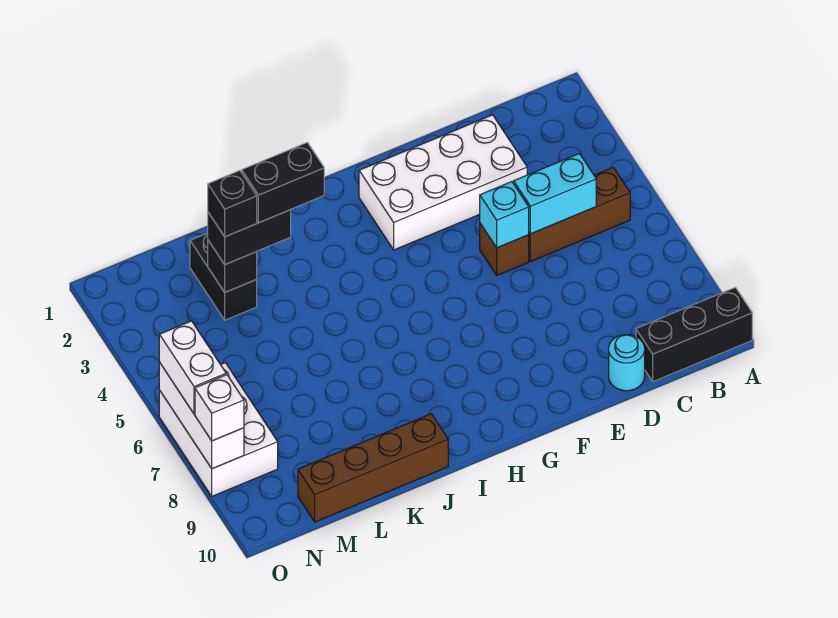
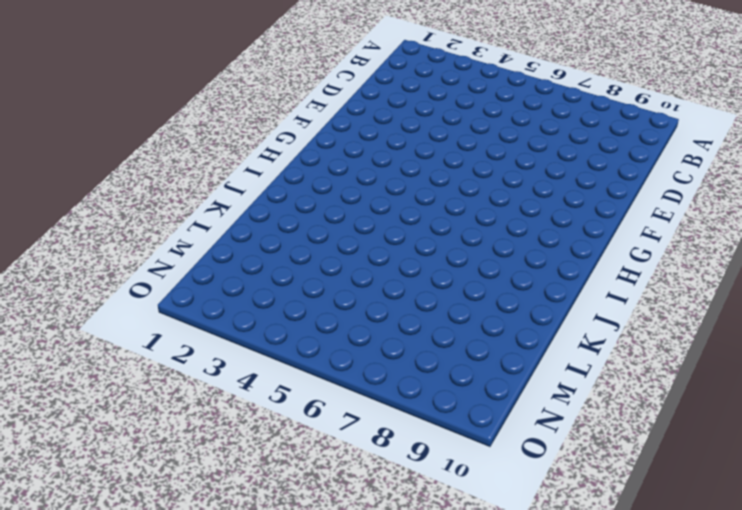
none -> black 1x3 brick [636,287,752,381]
none -> brown 1x3 brick [529,167,630,262]
none -> white 2x4 brick [359,115,527,250]

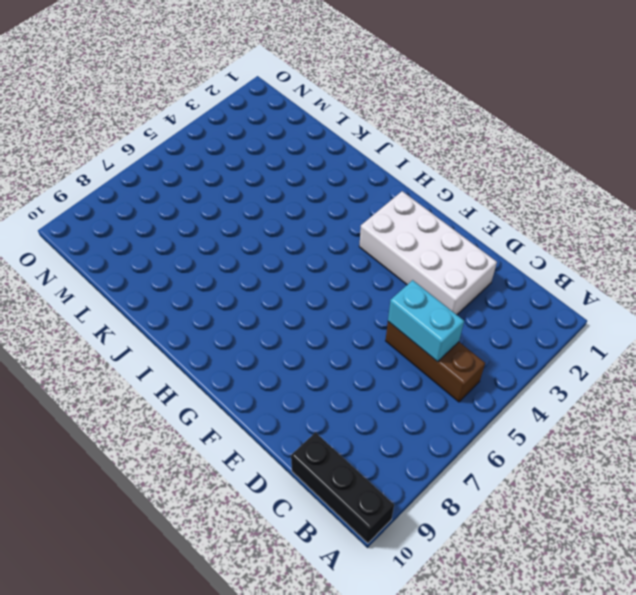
none -> cyan 1x1 round brick [609,335,645,391]
none -> brown 1x1 brick [480,224,529,275]
none -> brown 1x4 brick [298,414,448,522]

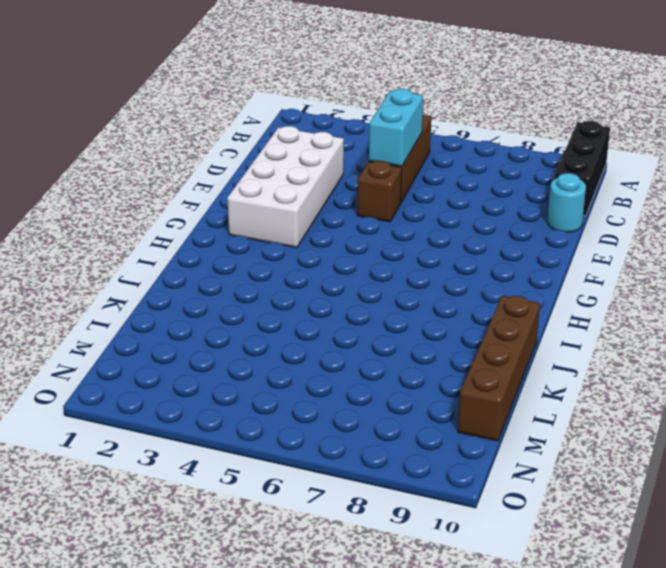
none -> black 1x2 brick [190,233,257,320]
none -> white 2x3 brick [159,363,278,496]
none -> cyan 1x1 brick [480,182,529,248]

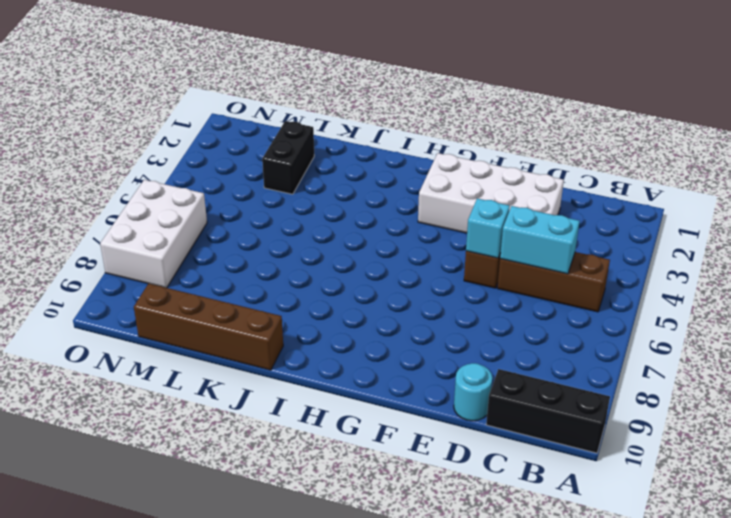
none -> black 1x1 brick [208,240,257,292]
none -> white 1x3 brick [159,362,244,469]
none -> black 1x2 brick [208,210,291,264]

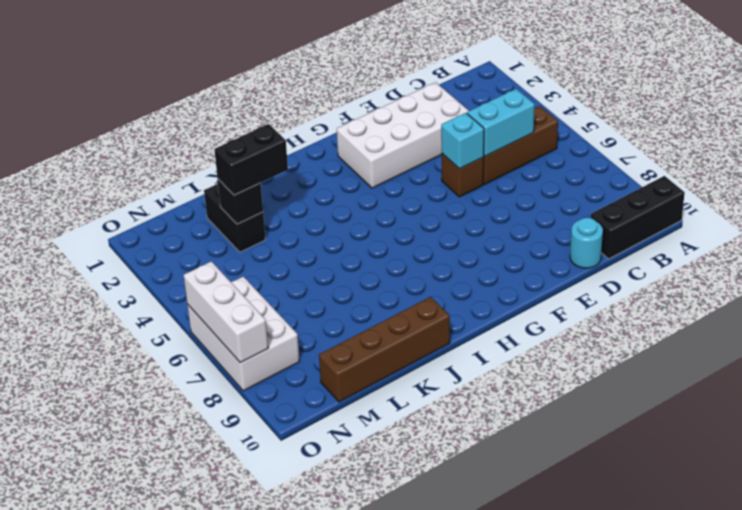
none -> white 1x2 brick [159,321,226,414]
none -> white 1x1 brick [195,375,244,441]
none -> black 1x2 brick [242,142,324,223]

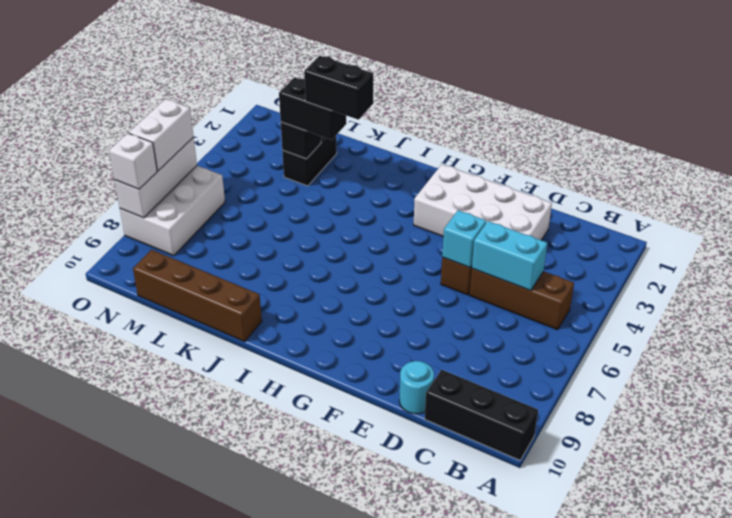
none -> black 1x1 brick [208,171,257,237]

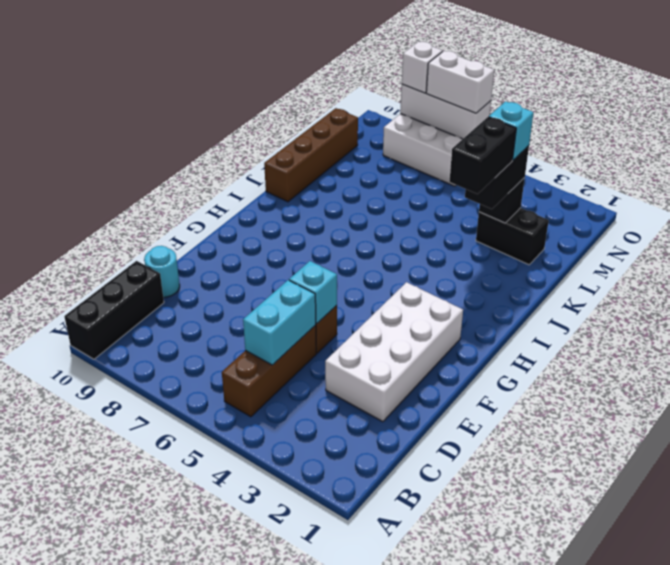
cyan 1x1 brick [489,101,534,160] -> black 1x1 brick [208,171,257,237]

